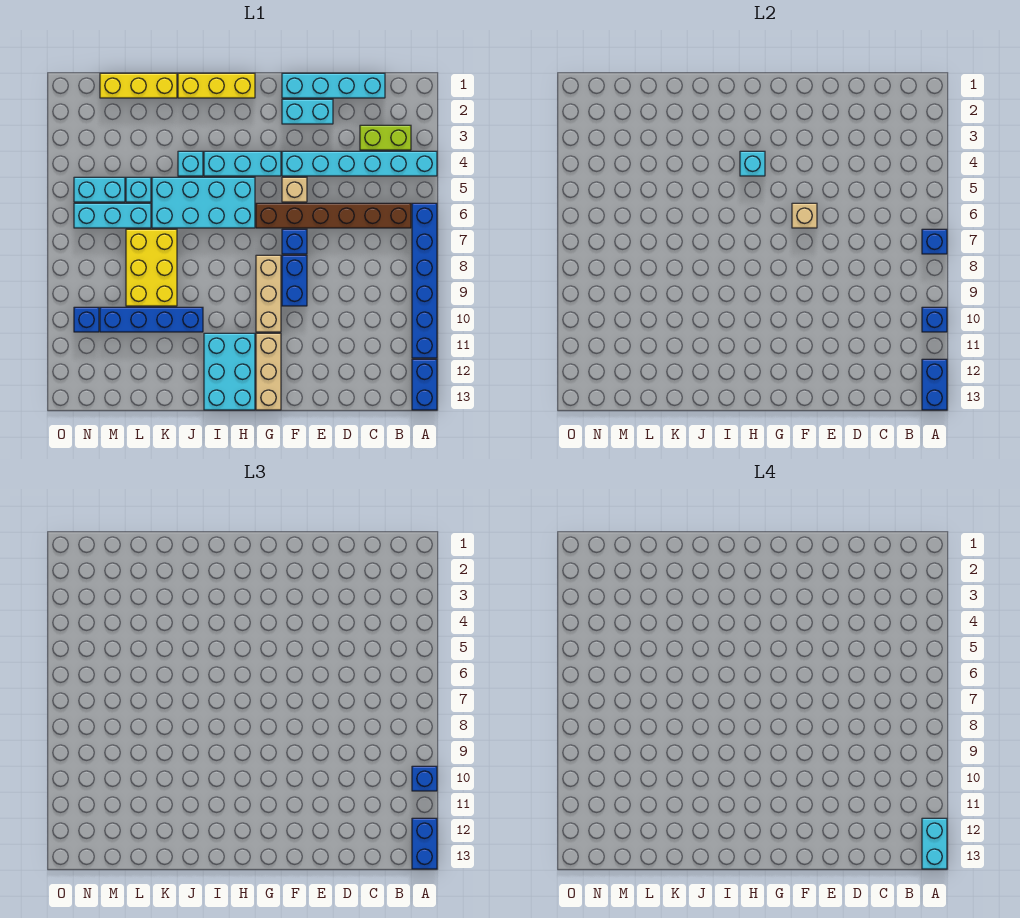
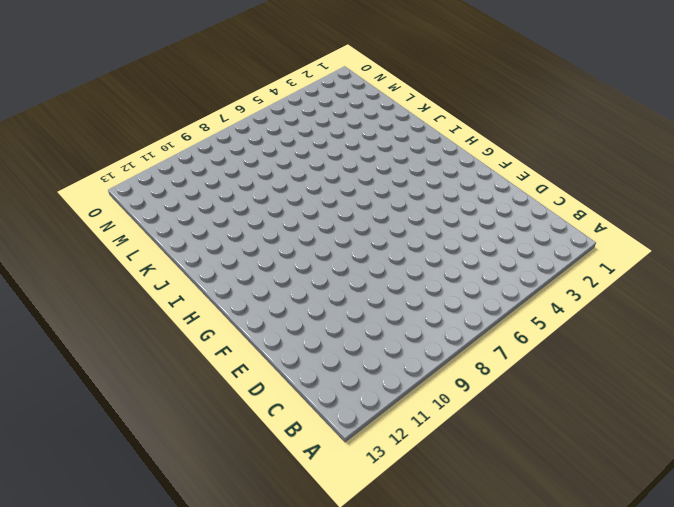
none -> cyan 1x6 brick [282,151,437,176]
none -> blue 1x6 brick [412,203,437,358]
none -> blue 1x2 brick [412,359,437,410]
none -> lime 1x2 brick [360,125,411,150]

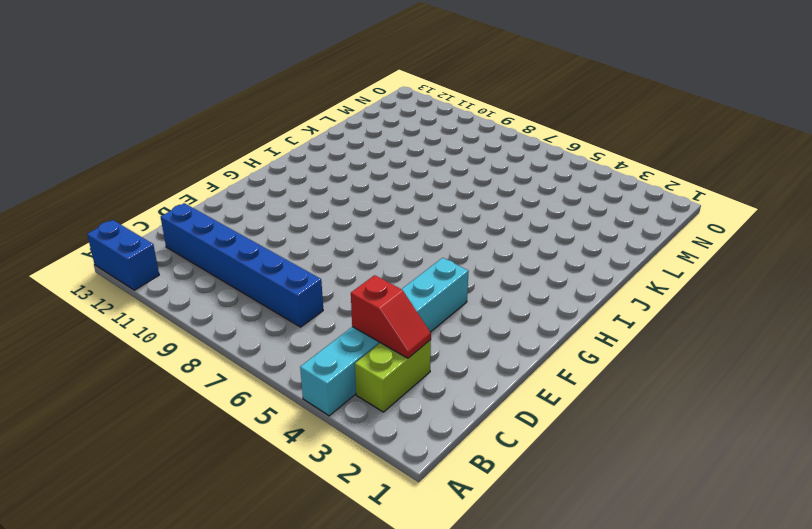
red 1x2 slope [351,275,431,358] -> none
blue 1x6 brick [161,203,323,327] -> blue 1x6 brick moved to [412,203,437,358]
none -> brown 1x6 brick [256,203,411,228]
none -> cyan 1x4 brick [282,73,385,98]
none -> cyan 1x2 brick [282,99,333,124]
none -> tan 1x1 brick [282,177,307,202]

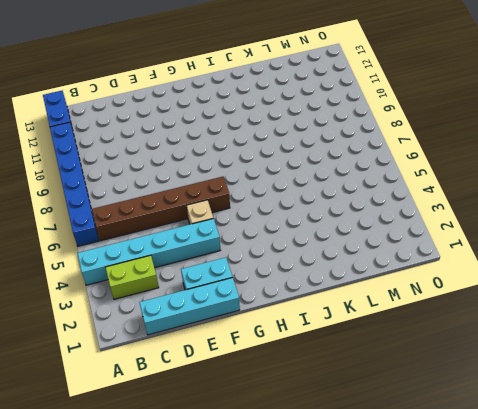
none -> blue 1x1 brick [282,229,307,254]
none -> blue 1x2 brick [282,255,307,306]
none -> cyan 1x3 brick [204,151,281,176]
none -> tan 1x3 brick [256,255,281,332]

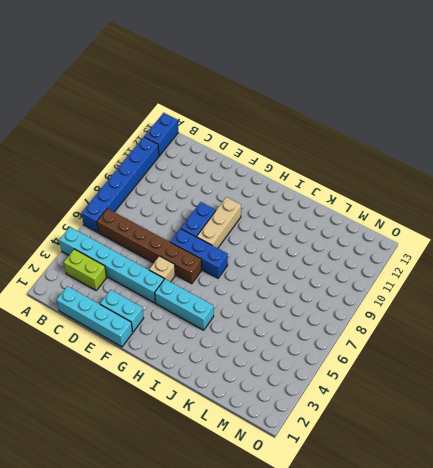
blue 1x3 brick [171,229,228,278] -> blue 1x1 brick [282,229,307,254]
none -> tan 1x3 brick [256,333,281,410]
none -> yellow 1x3 brick [178,73,255,98]
none -> cyan 2x4 brick [152,177,255,228]
none -> cyan 2x3 brick [204,333,255,410]

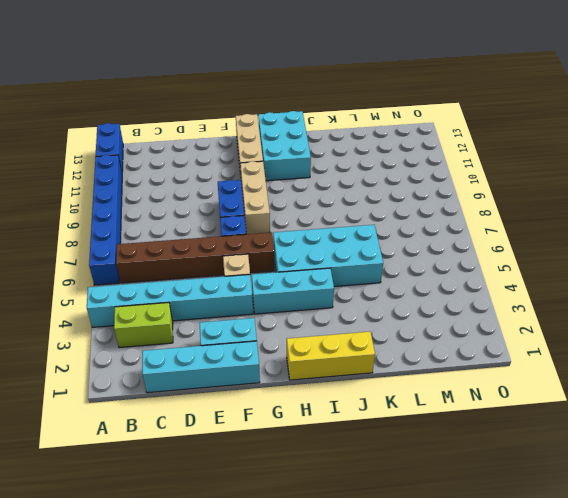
none -> cyan 1x1 brick [178,151,203,176]
none -> blue 1x4 brick [100,307,203,332]
none -> yellow 1x3 brick [100,73,177,98]
none -> yellow 2x3 brick [126,229,177,306]

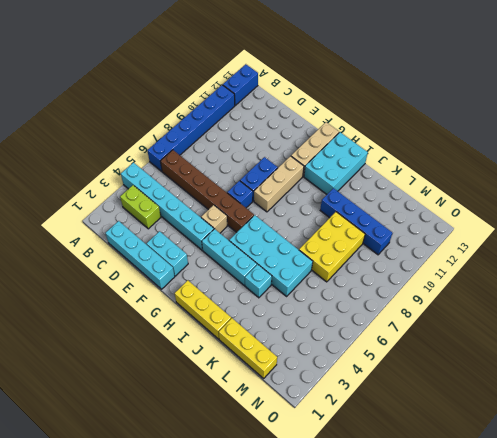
none -> cyan 1x1 brick [126,177,151,202]
none -> cyan 1x3 brick [74,203,151,228]
none -> cyan 1x2 brick [74,177,125,202]
none -> blue 1x1 brick [74,307,99,332]

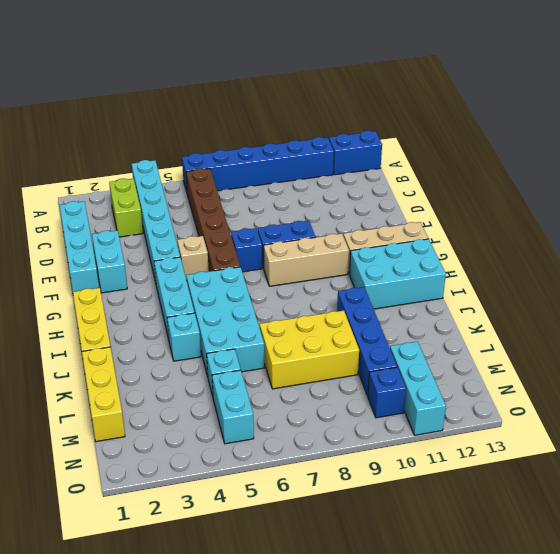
cyan 1x3 brick [390,341,446,435] -> cyan 1x3 brick moved to [74,203,151,228]
none -> blue 1x1 brick [922,229,947,254]
none -> blue 1x1 brick [922,307,947,332]
none -> blue 1x2 brick [922,359,947,410]
none -> tan 1x1 brick [792,203,817,228]

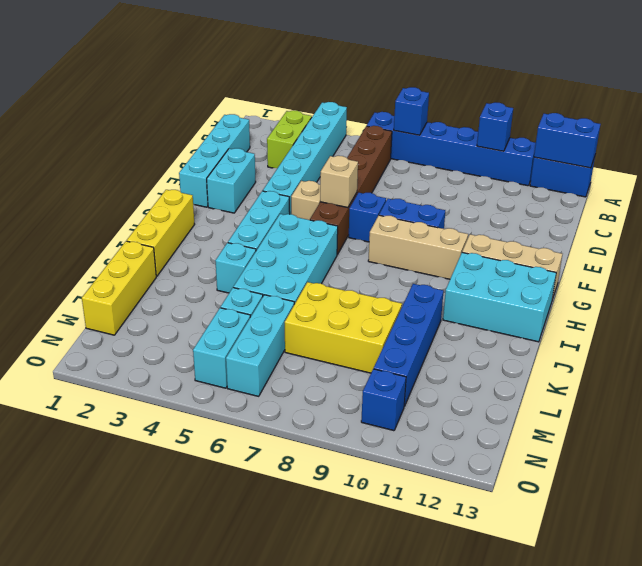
none -> cyan 1x1 brick [740,151,765,176]
none -> blue 1x1 brick [412,766,437,791]
none -> blue 1x2 brick [412,818,437,869]
none -> cyan 1x2 brick [922,818,947,869]

